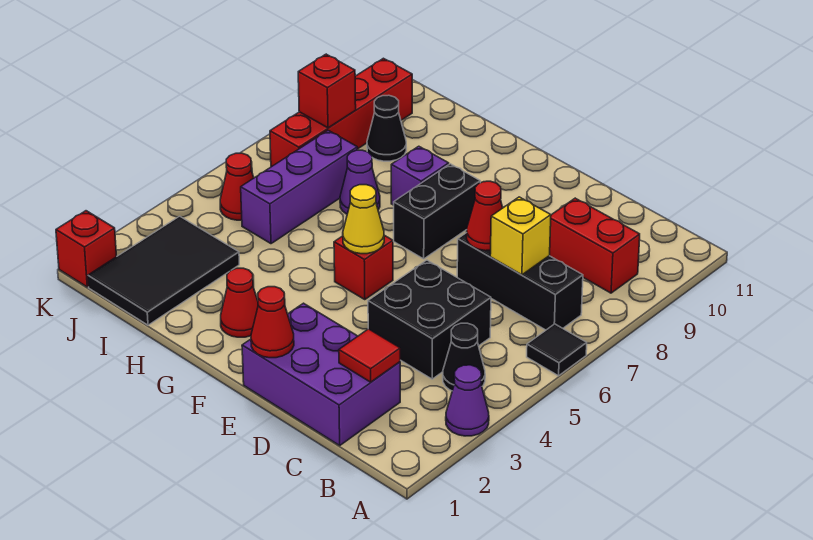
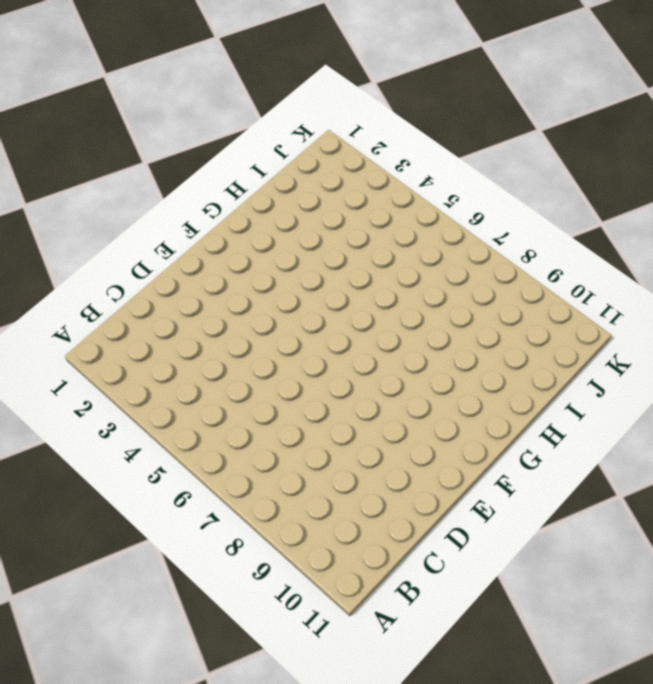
none -> purple 1x1 cone [446,365,489,436]
none -> black 1x1 tile [527,324,587,376]
none -> black 1x1 cone [443,323,485,391]

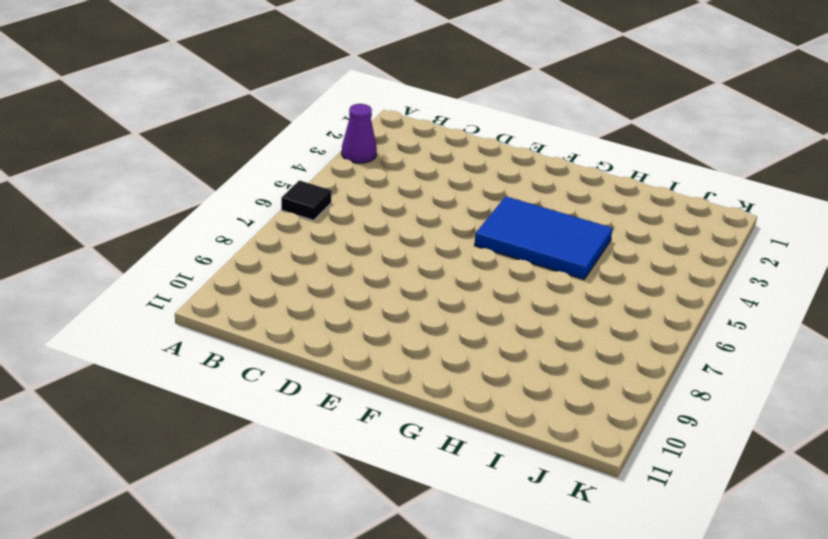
blue 2x3 tile [474,196,613,279] -> red 1x1 brick [334,235,393,300]
none -> black 1x1 cone [443,323,485,391]
none -> black 1x3 brick [457,233,583,330]
none -> red 1x2 brick [550,198,640,293]

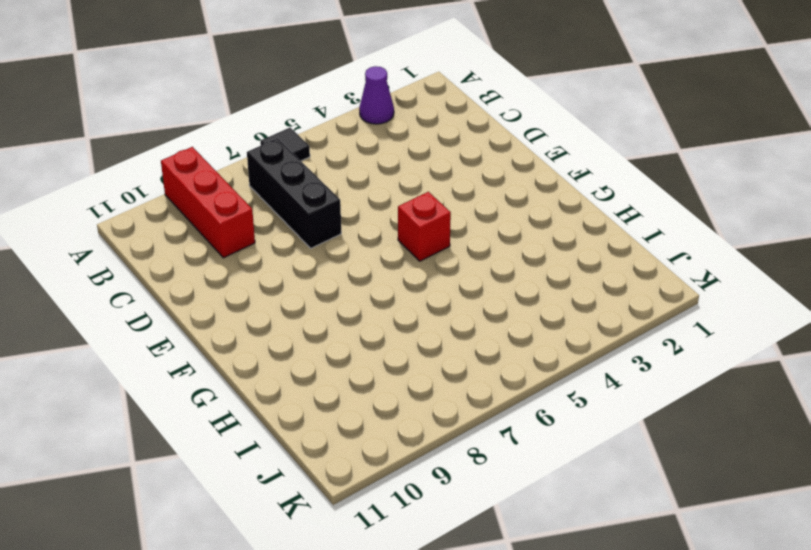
red 1x3 brick [161,147,255,258] -> red 1x2 brick [550,198,640,293]
none -> black 1x1 cone [443,323,485,391]
none -> purple 2x3 brick [242,303,400,445]
none -> black 2x2 brick [368,260,491,379]

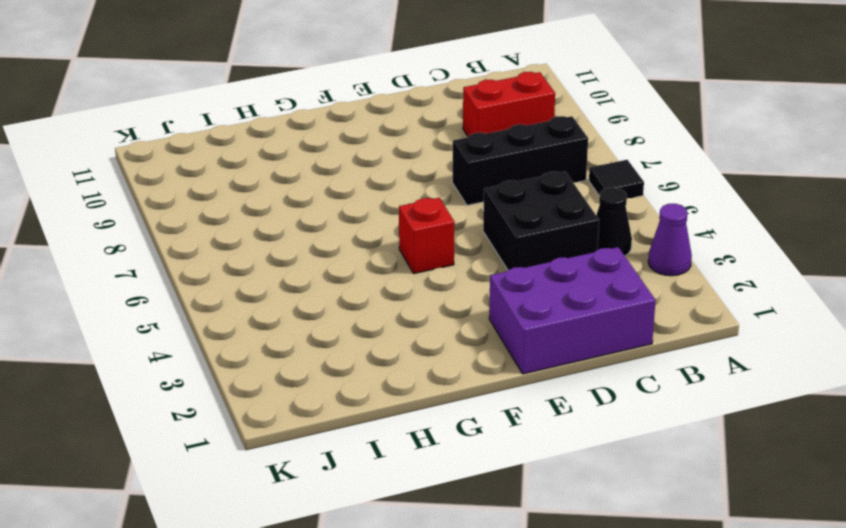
none -> black 1x2 brick [394,164,480,259]
none -> red 1x1 cone [221,268,258,337]
none -> purple 1x1 brick [391,146,449,205]

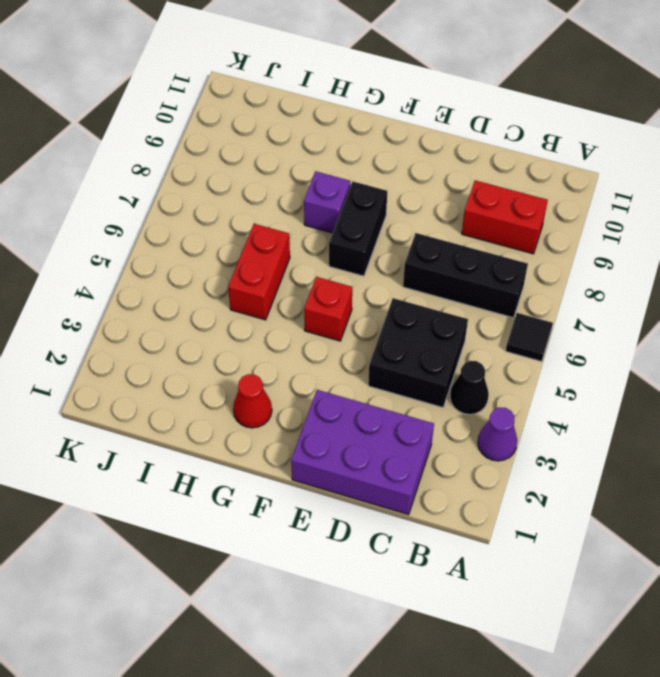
red 1x2 brick [228,224,290,320] -> none
none -> purple 1x1 cone [340,150,380,214]
none -> black 2x3 tile [88,216,239,325]
none -> purple 1x3 brick [241,130,357,244]

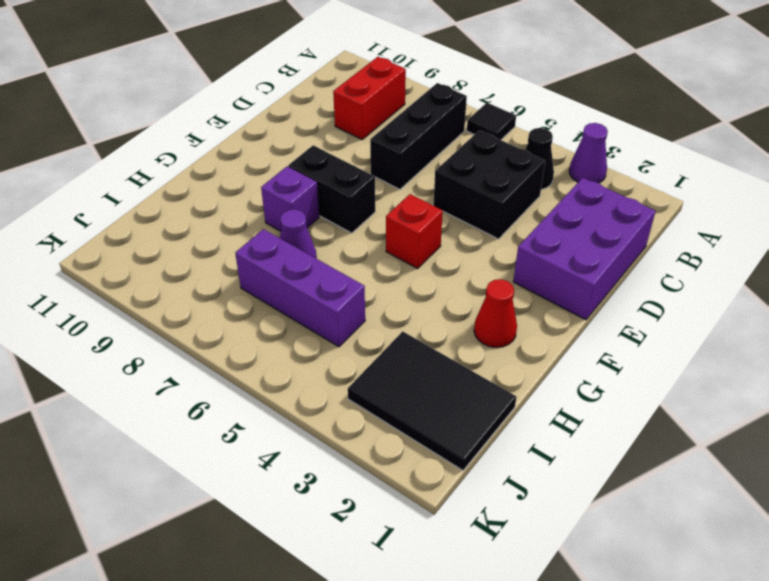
none -> black 1x1 cone [367,95,406,161]
none -> red 1x1 cone [220,153,254,220]
none -> red 1x4 brick [270,58,412,167]

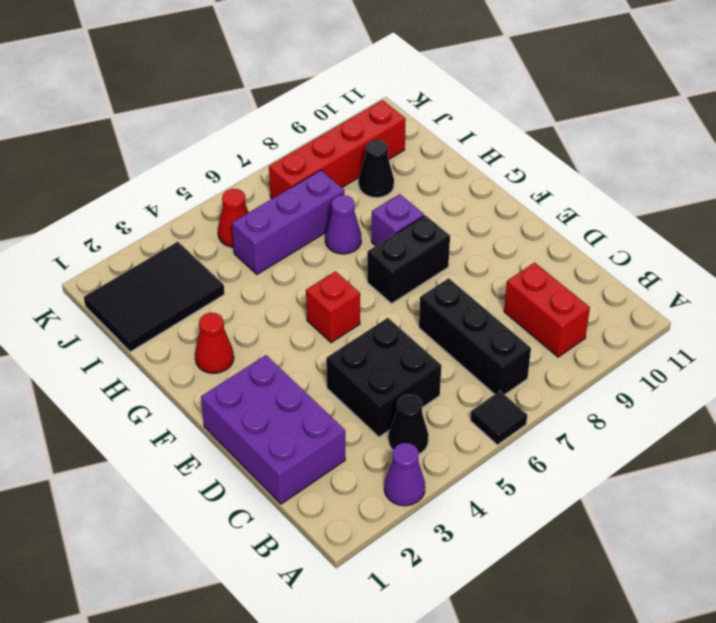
none -> red 1x1 brick [56,211,117,287]
none -> red 1x1 tile [339,329,400,382]
none -> yellow 1x1 brick [490,197,551,275]

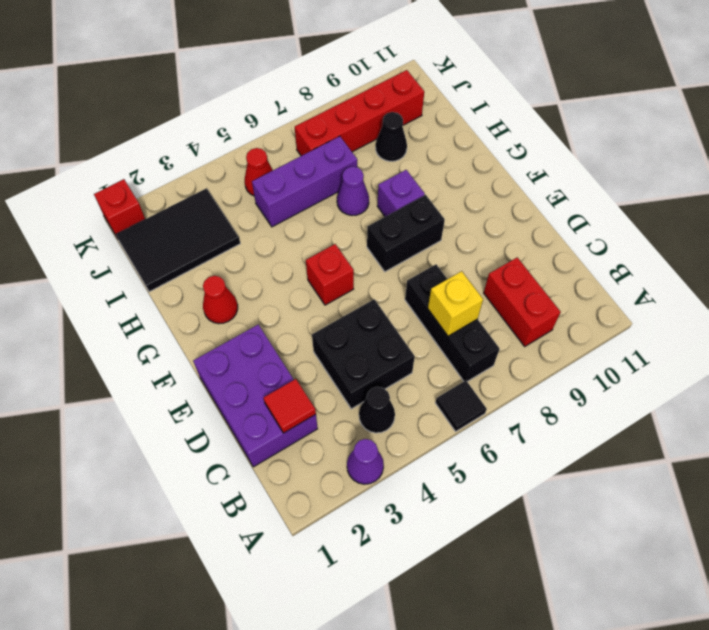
none -> red 1x1 cone [466,181,503,251]
none -> red 1x1 cone [251,287,294,358]
none -> yellow 1x1 cone [343,185,384,254]

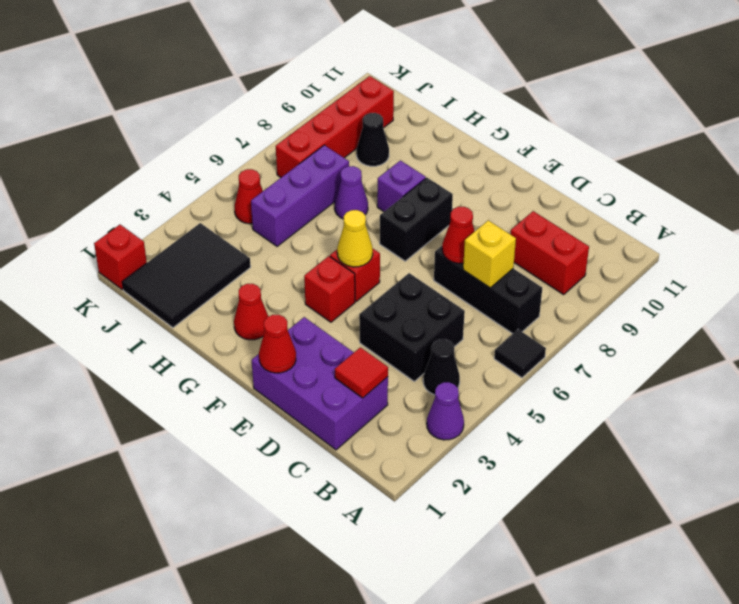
red 1x1 brick [304,256,355,322] -> red 1x1 brick moved to [298,54,356,128]

